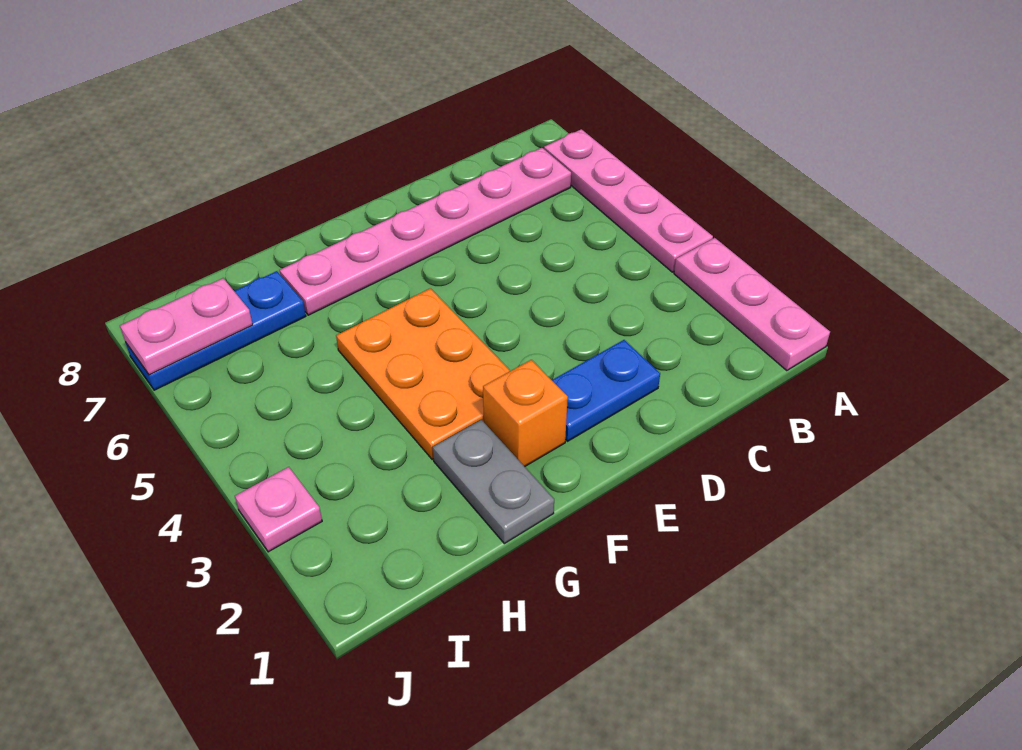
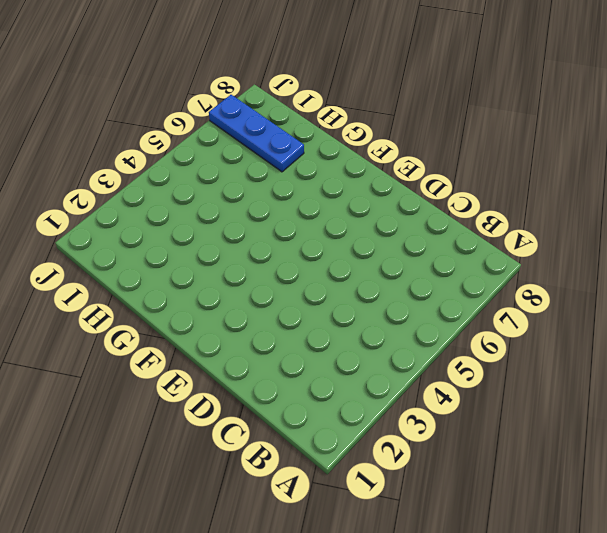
none -> pink 1x3 plate [674,238,830,371]
none -> pink 1x4 plate [544,129,713,272]

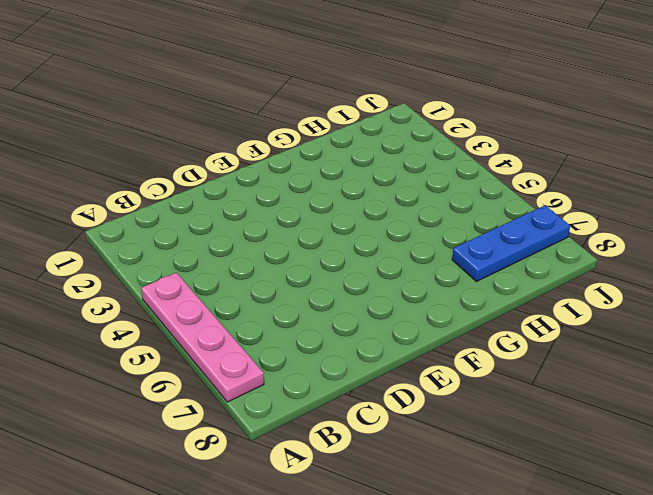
none -> pink 1x3 plate [674,238,830,371]
none -> pink 1x6 plate [279,148,571,315]

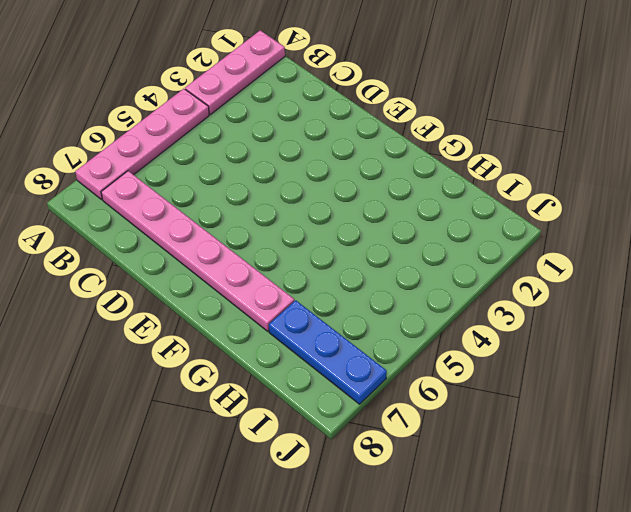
none -> blue 1x2 plate [552,340,660,441]
none -> orange 1x1 brick [483,360,568,467]

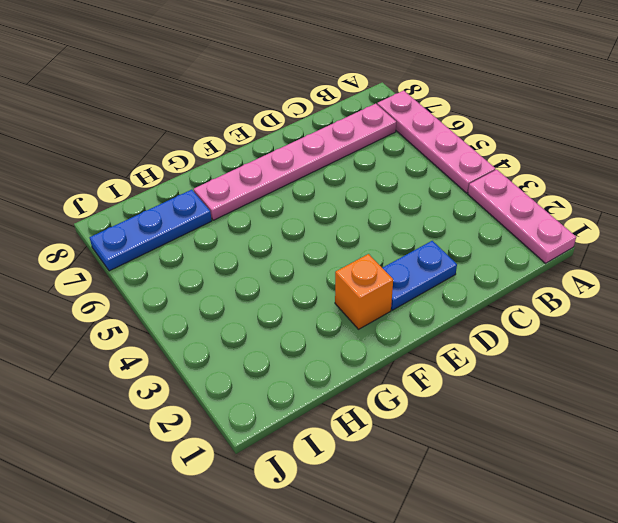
none -> orange 2x3 plate [336,288,510,459]
none -> grey 1x2 plate [433,420,554,544]

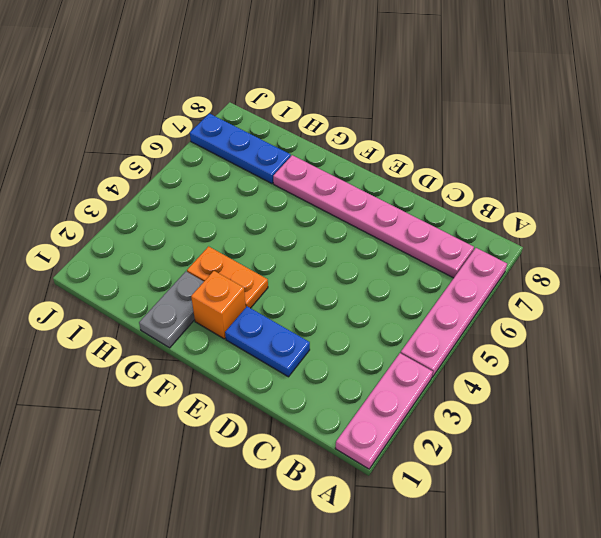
orange 1x2 plate [187,246,268,308] -> orange 2x3 plate [336,288,510,459]
none -> pink 1x1 plate [235,467,322,552]
none -> pink 1x2 plate [120,278,253,375]

